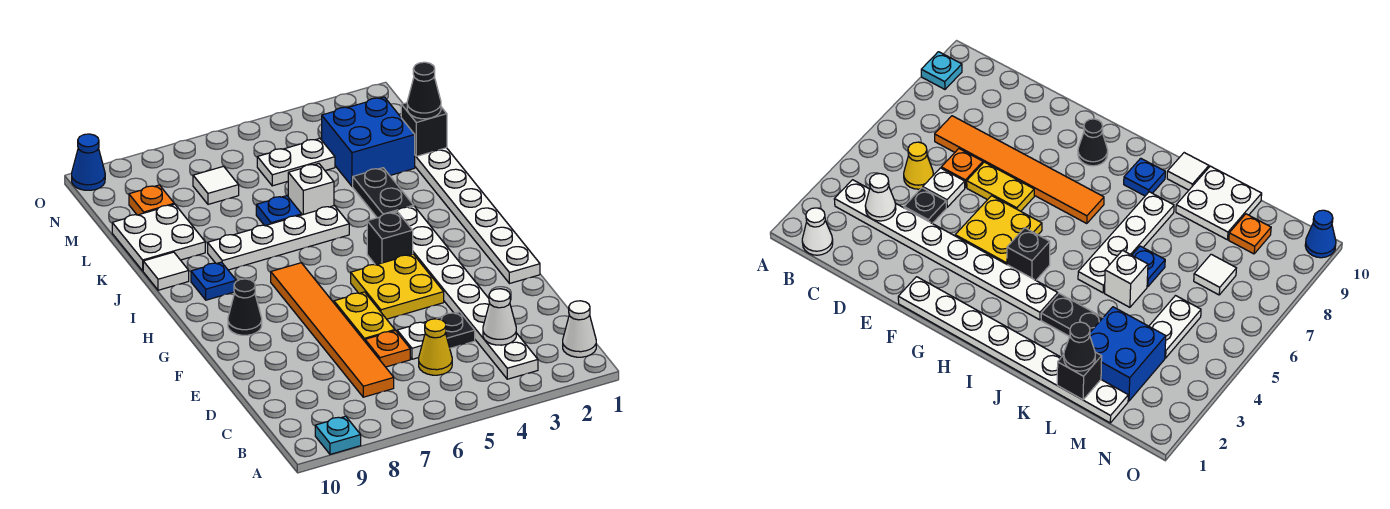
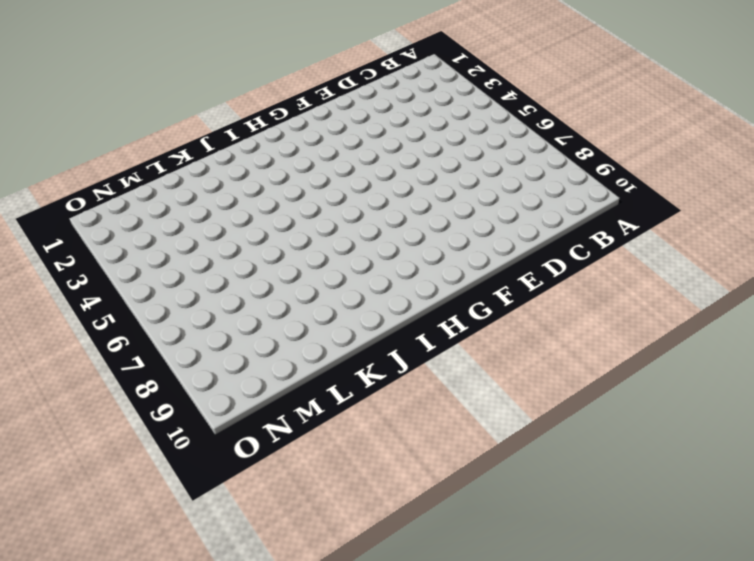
none -> cyan 1x1 plate [315,416,361,454]
none -> white 1x1 cone [563,301,596,357]
none -> white 1x8 plate [392,206,538,379]

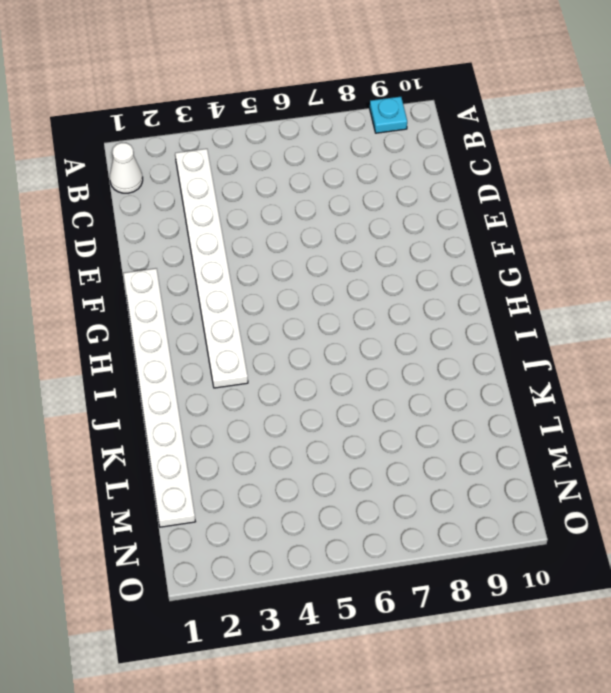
none -> yellow 1x1 cone [419,319,452,375]
none -> orange 1x6 tile [271,263,394,397]
none -> black 1x1 plate [437,312,475,348]

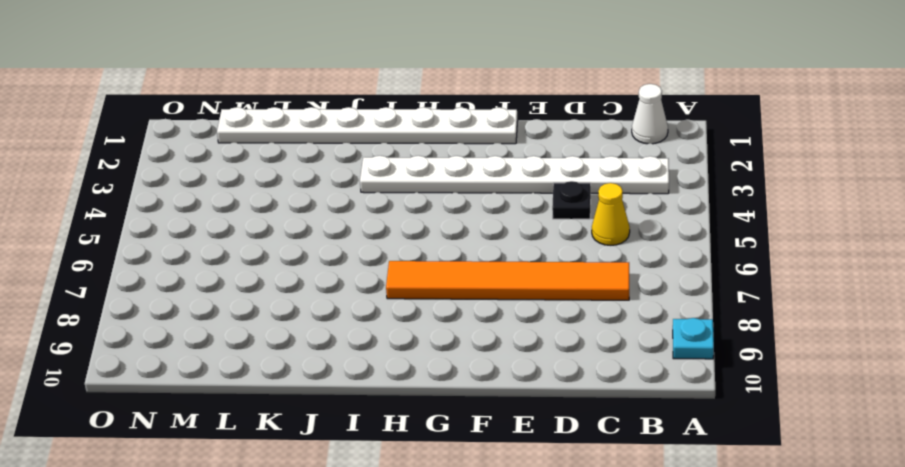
none -> white 1x1 plate [397,322,426,359]
none -> orange 1x1 plate [365,331,410,367]
none -> yellow 1x2 plate [334,292,395,341]

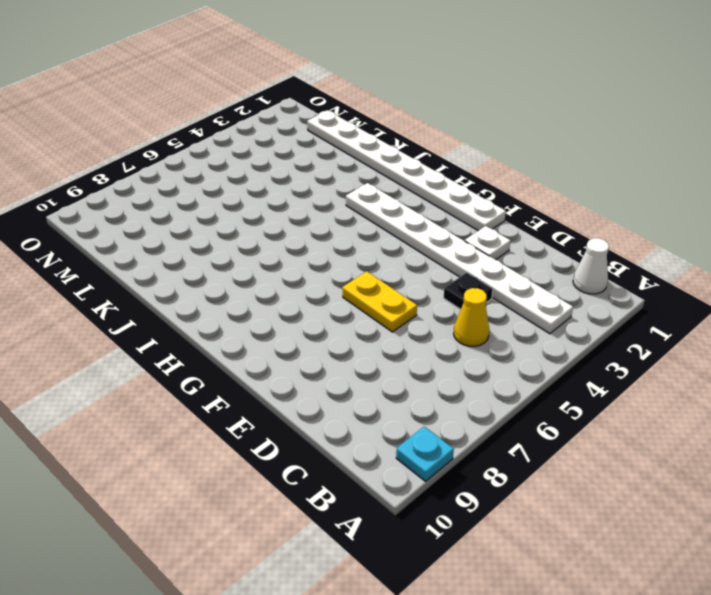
white 1x1 plate [465,226,511,260] -> white 1x1 plate moved to [397,322,426,359]
none -> orange 1x6 tile [271,263,394,397]
none -> orange 1x1 plate [365,331,410,367]
none -> yellow 2x2 plate [351,254,444,319]

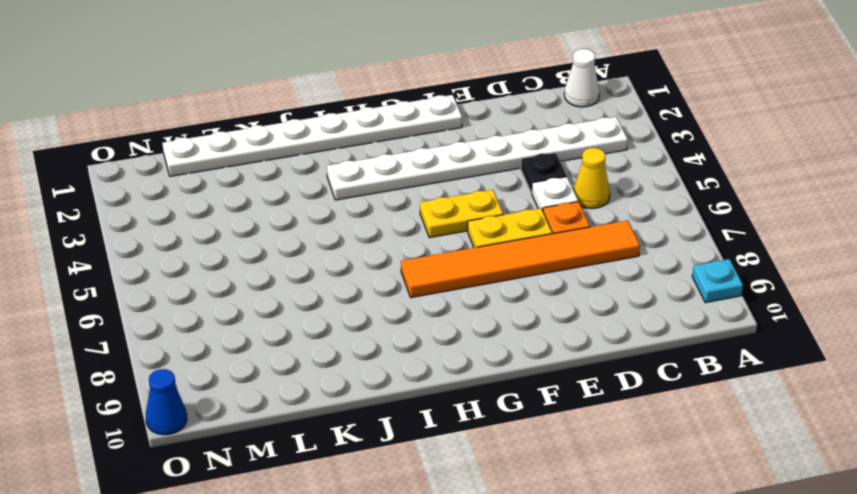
yellow 1x2 plate [420,190,503,238] -> yellow 2x2 plate [351,254,444,319]
none -> black 1x1 cone [228,279,262,335]
none -> black 1x1 brick [367,212,413,265]
none -> blue 1x1 plate [191,262,236,300]

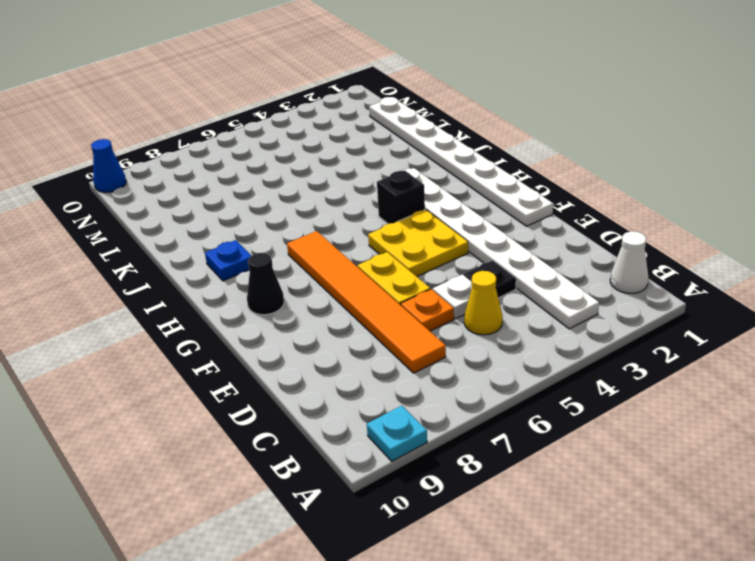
none -> black 1x2 plate [353,168,414,218]
none -> white 1x4 plate [208,206,349,270]
none -> white 1x1 tile [143,252,189,290]

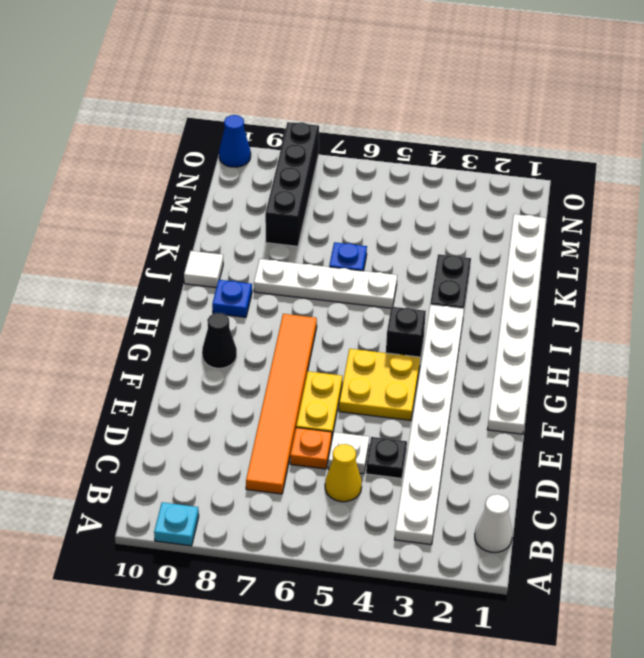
black 1x4 brick [265,122,319,246] -> none
none -> white 1x1 brick [288,164,334,215]
none -> white 2x2 plate [112,204,205,271]
none -> blue 2x2 brick [322,97,415,186]

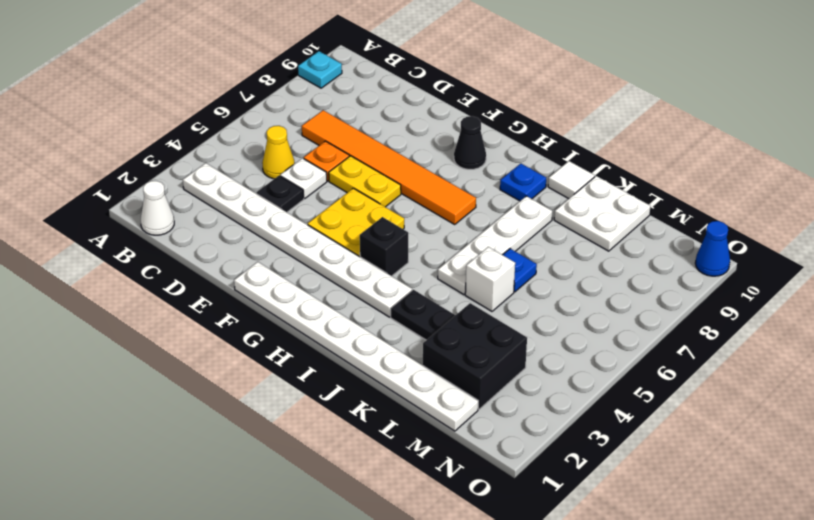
black 2x2 brick [423,303,527,409] -> blue 2x2 brick [322,97,415,186]
none -> white 1x2 plate [257,139,335,186]
none -> white 1x1 tile [193,166,239,204]
none -> orange 1x1 plate [129,185,174,215]

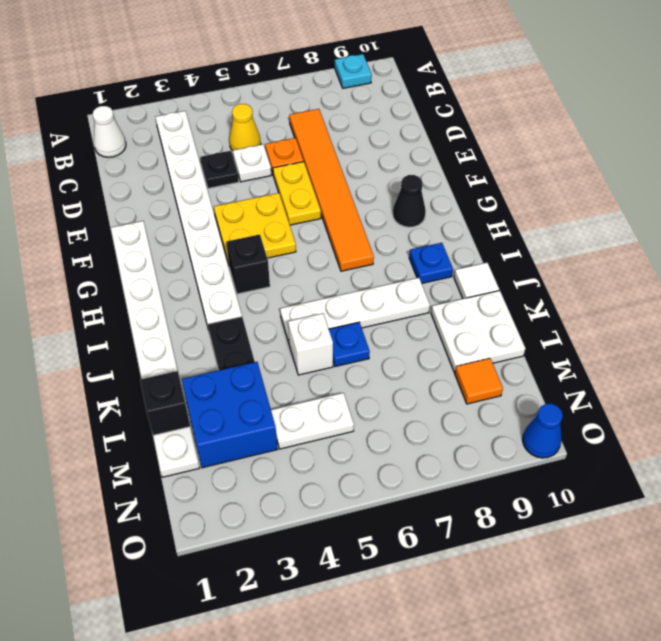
orange 1x1 tile [455,358,503,404] -> orange 1x1 plate [129,185,174,215]
none -> white 1x1 tile [193,166,239,204]
none -> white 1x1 cone [483,289,516,345]
none -> black 1x1 cone [407,62,441,119]

